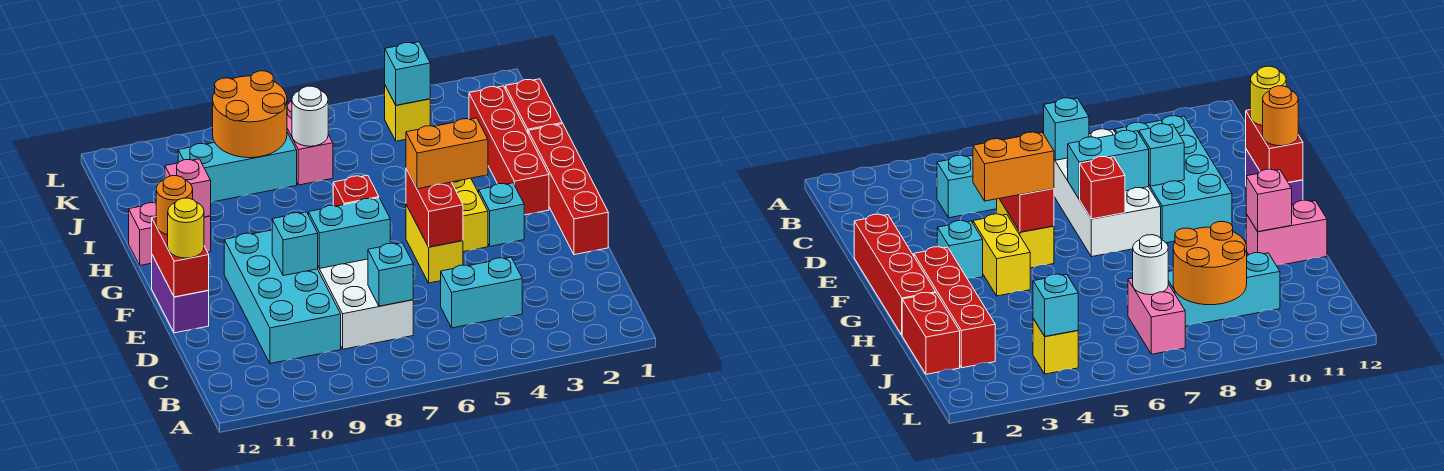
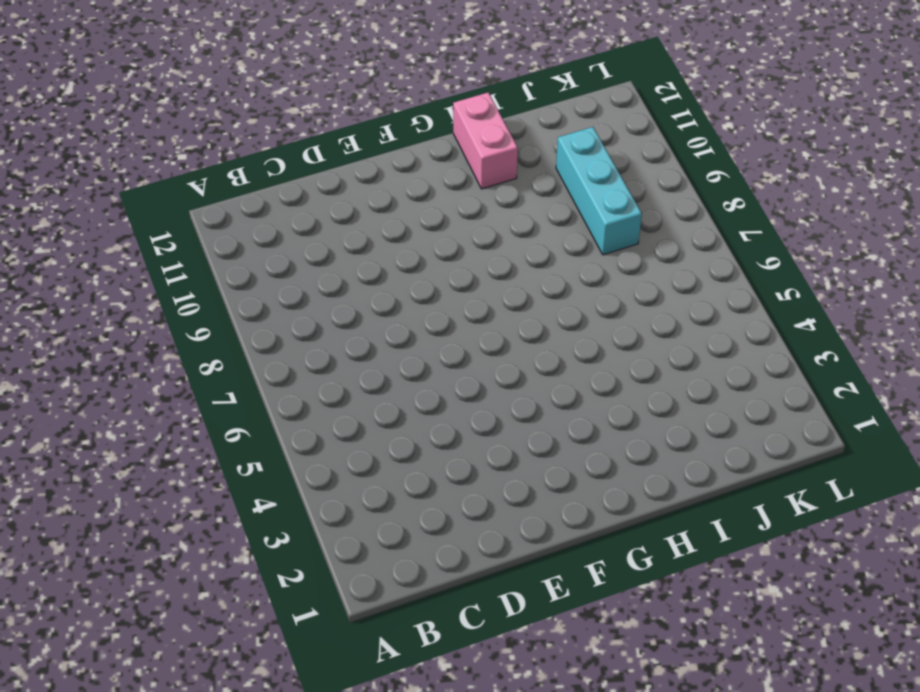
none -> cyan 1x2 brick [441,257,522,328]
none -> white 2x4 brick [318,259,413,349]
none -> cyan 2x4 brick [224,230,341,364]

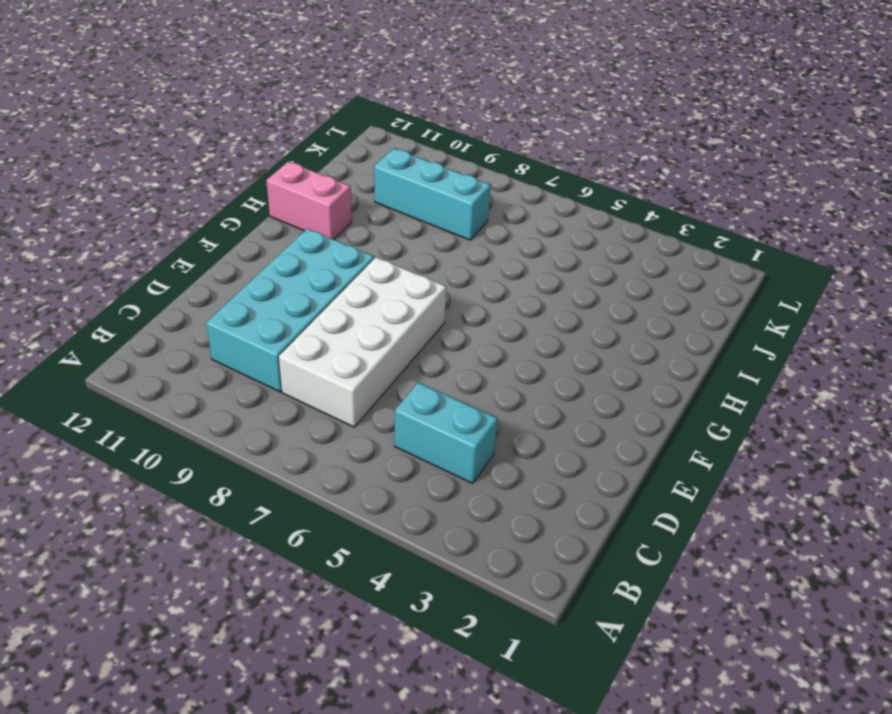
none -> red 1x4 brick [528,124,608,255]
none -> yellow 1x2 brick [406,205,463,283]
none -> purple 1x2 brick [152,255,209,333]

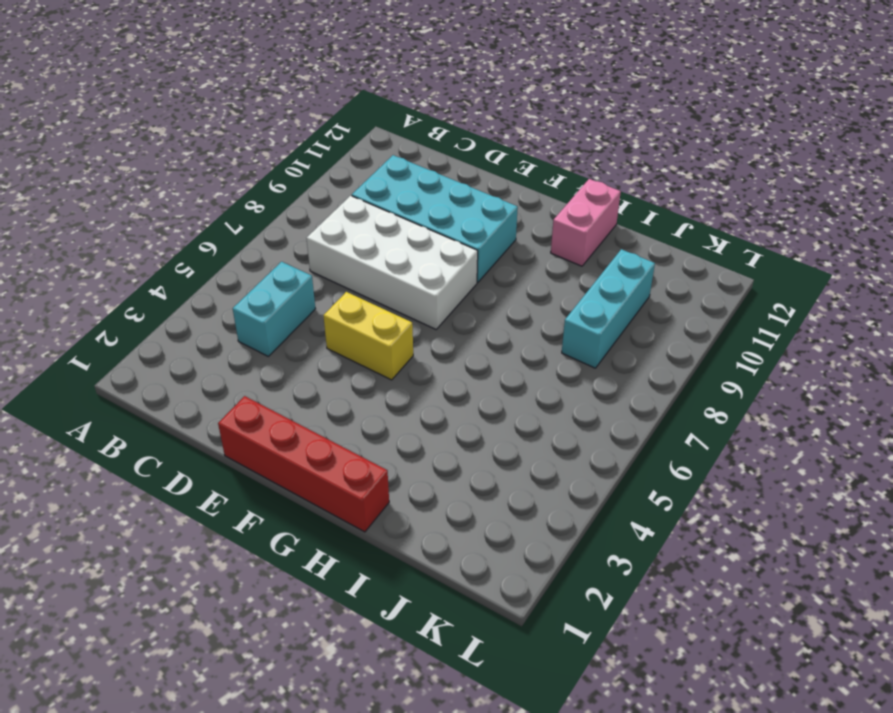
none -> purple 1x2 brick [152,255,209,333]
none -> cyan 1x1 brick [479,183,524,246]
none -> yellow 1x2 brick [452,178,488,252]

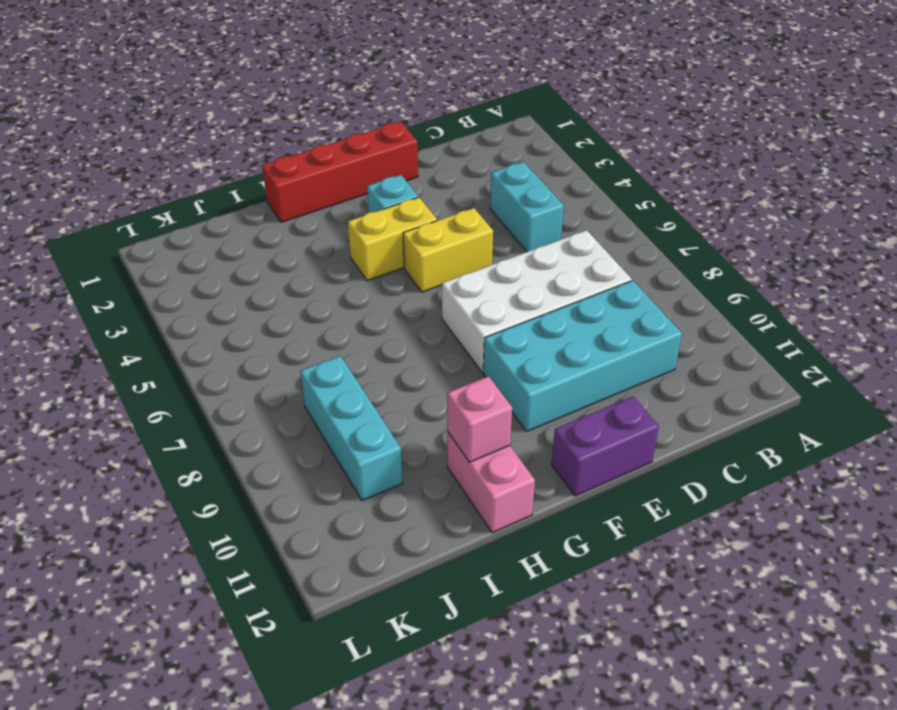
none -> red 1x4 brick [469,86,549,215]
none -> red 1x2 brick [505,79,562,132]
none -> pink 1x2 brick [287,101,333,185]

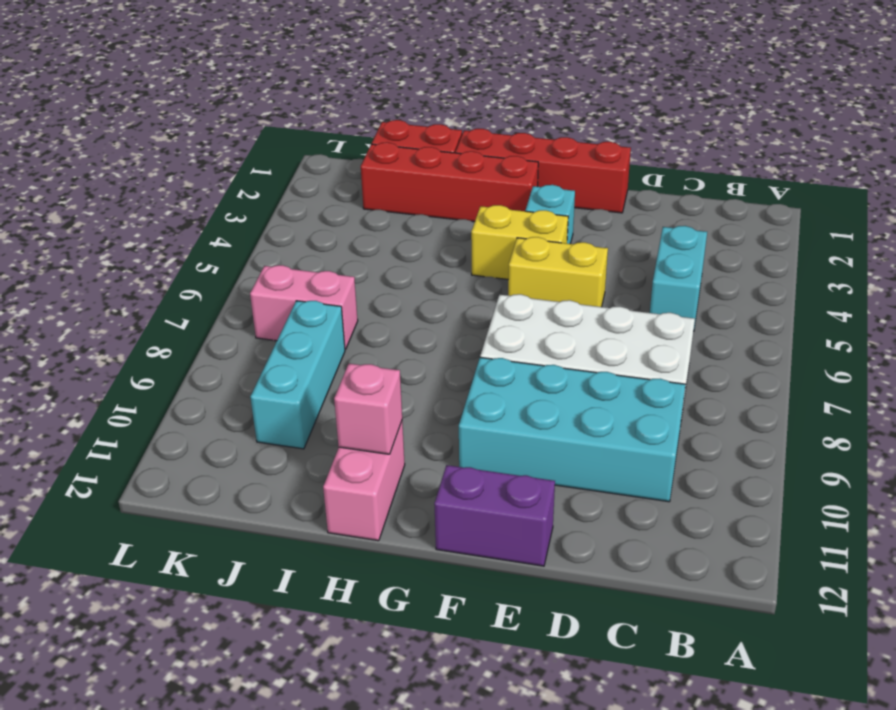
none -> yellow 1x1 brick [385,86,430,141]
none -> cyan 1x1 brick [368,243,413,306]
none -> red 1x2 brick [406,169,463,247]

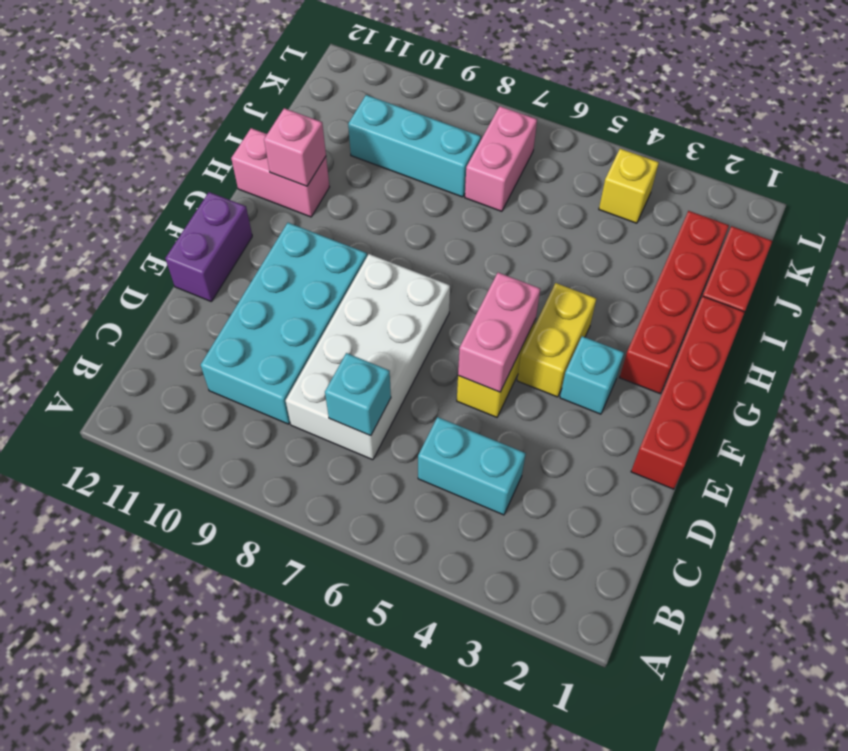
pink 1x2 brick [458,273,540,392] -> red 1x2 brick [406,169,463,247]
none -> cyan 1x2 brick [309,198,390,269]
none -> cyan 1x1 brick [272,212,318,276]
none -> red 1x2 brick [152,217,209,297]

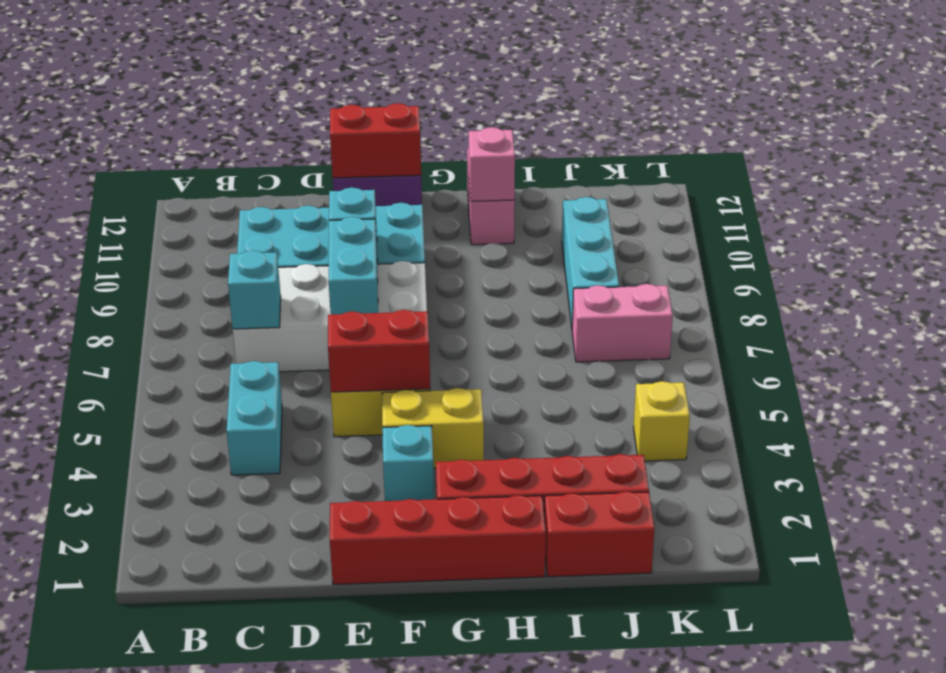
none -> red 1x1 brick [333,175,379,206]
none -> white 1x1 round brick [292,86,328,146]
none -> orange 2x2 round brick [213,71,287,158]

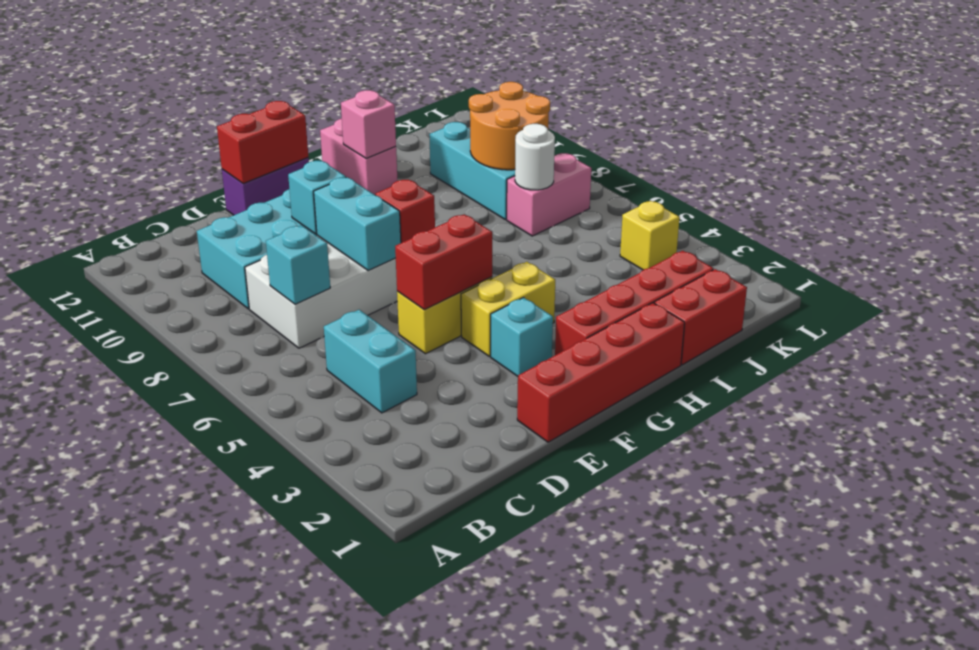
none -> cyan 1x1 brick [385,42,430,105]
none -> yellow 1x1 round brick [168,198,204,258]
none -> orange 1x2 brick [406,118,488,189]

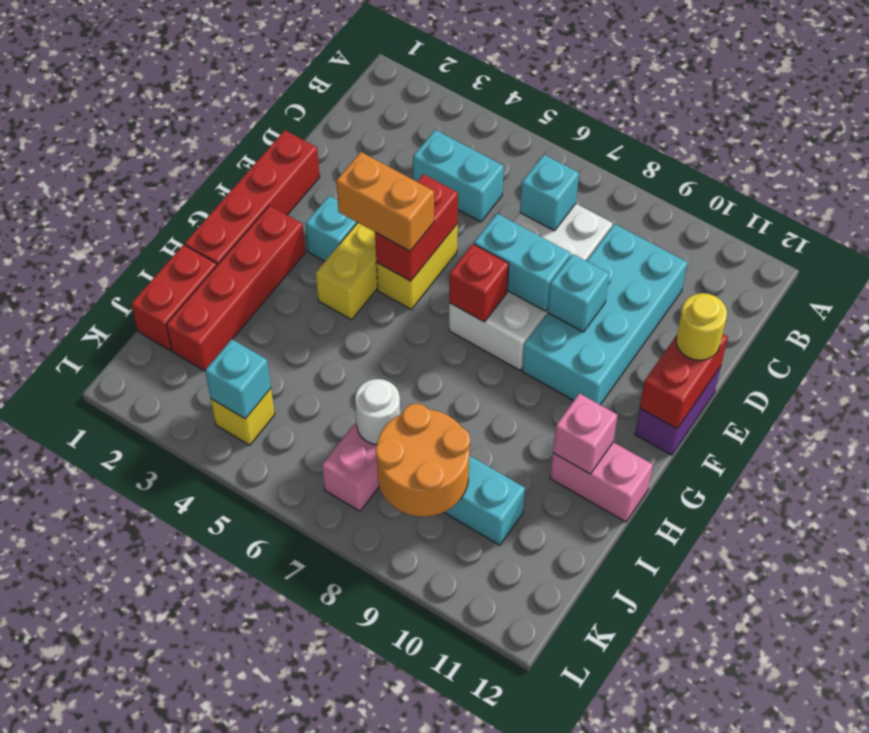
none -> orange 1x1 round brick [156,176,193,235]

